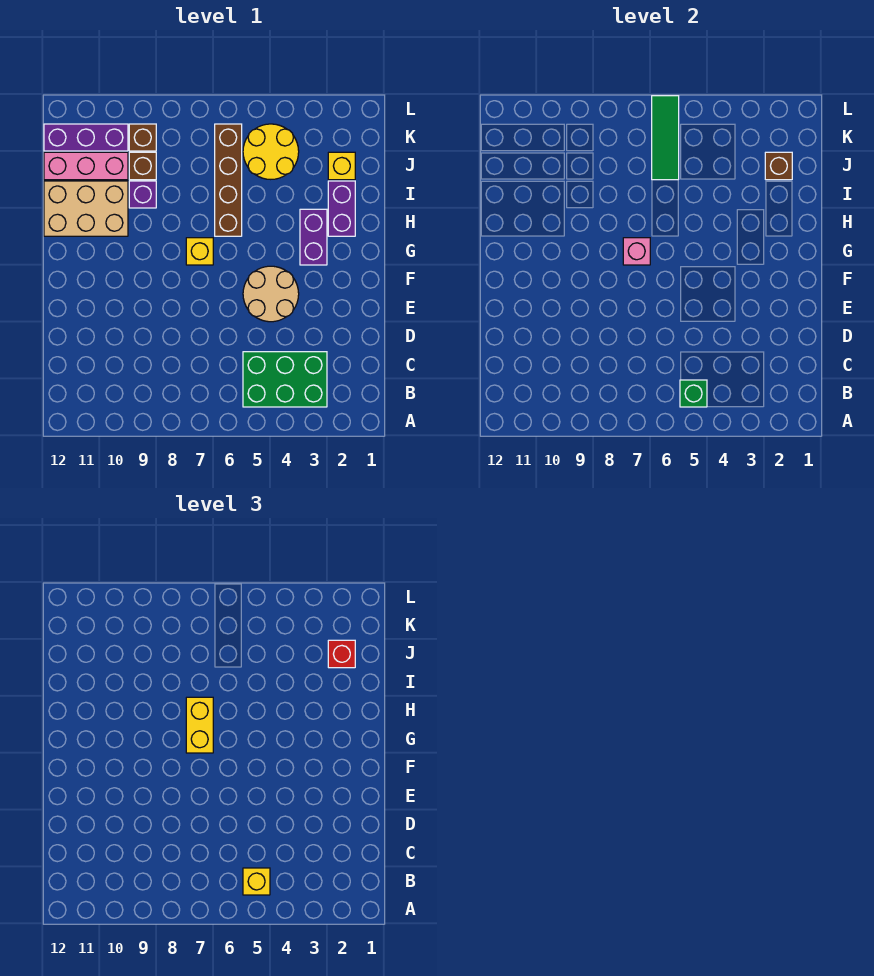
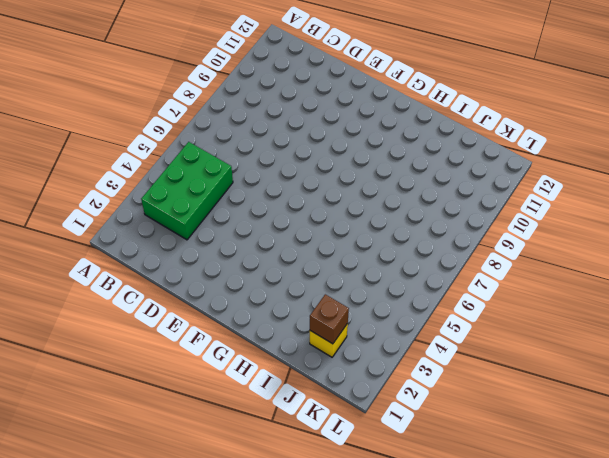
none -> tan 2x2 round brick [243,266,299,322]
none -> purple 1x2 brick [300,209,327,265]
none -> yellow 1x1 brick [186,238,213,265]

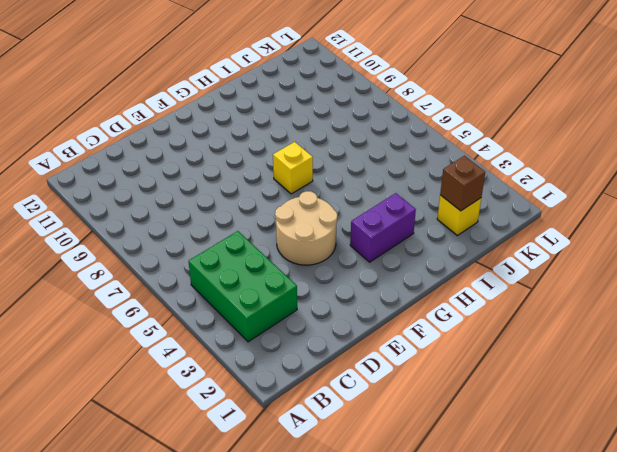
none -> purple 1x2 brick [328,181,355,236]
none -> brown 1x4 brick [215,124,242,236]
none -> tan 2x3 brick [44,181,128,236]

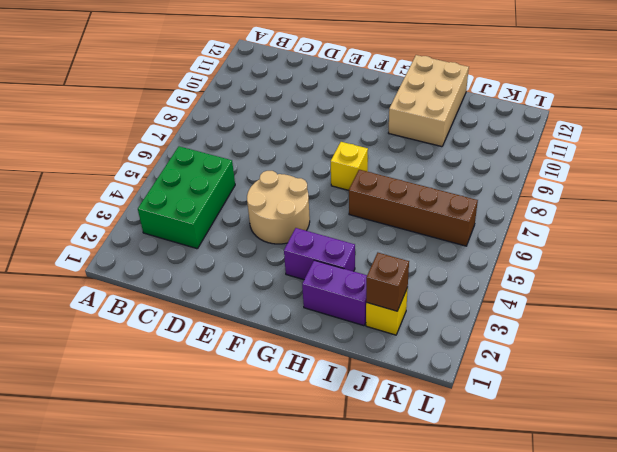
none -> purple 1x1 brick [129,181,156,208]
none -> yellow 2x2 round brick [243,124,299,179]
none -> brown 1x1 brick [129,152,156,180]

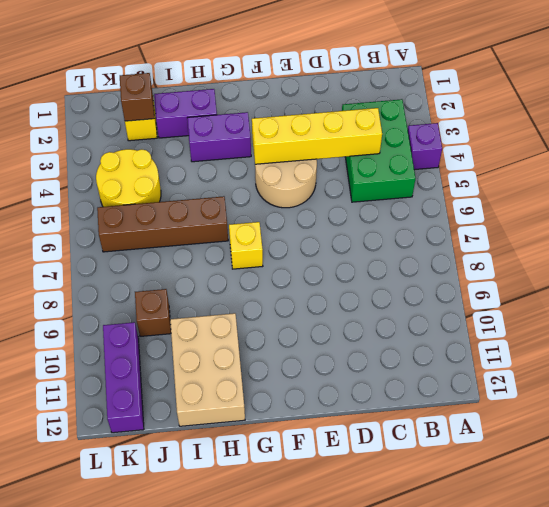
purple 1x1 brick [408,123,442,170] -> purple 1x1 brick moved to [129,181,156,208]
yellow 1x4 brick [252,108,382,164] -> none
none -> pink 1x3 brick [44,152,128,180]
none -> brown 1x1 brick [129,124,156,151]
none -> green 1x1 brick [680,380,707,407]

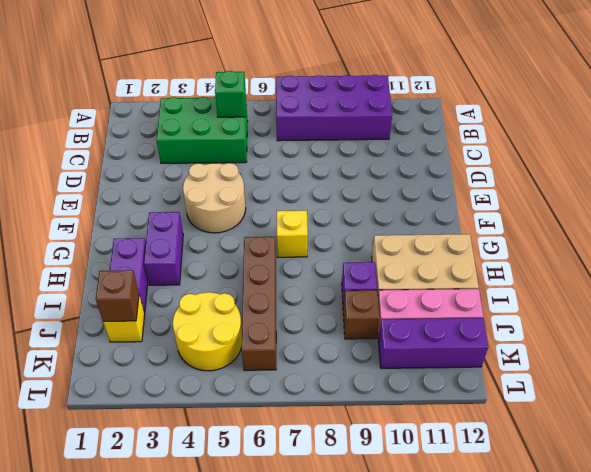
purple 2x4 brick [276,75,392,141] -> none
none -> brown 1x1 brick [129,124,156,151]
none -> pink 1x1 brick [623,238,650,265]
none -> green 1x3 tile [652,96,679,180]

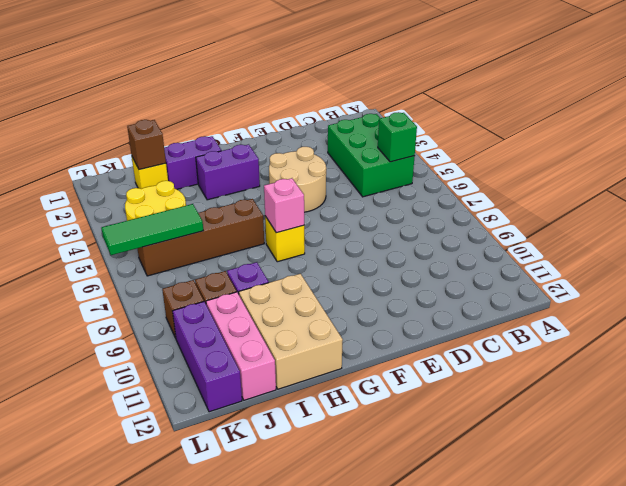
none -> yellow 1x1 brick [243,868,270,895]
none -> yellow 1x2 brick [186,697,213,753]
none -> red 1x1 brick [328,640,355,668]

